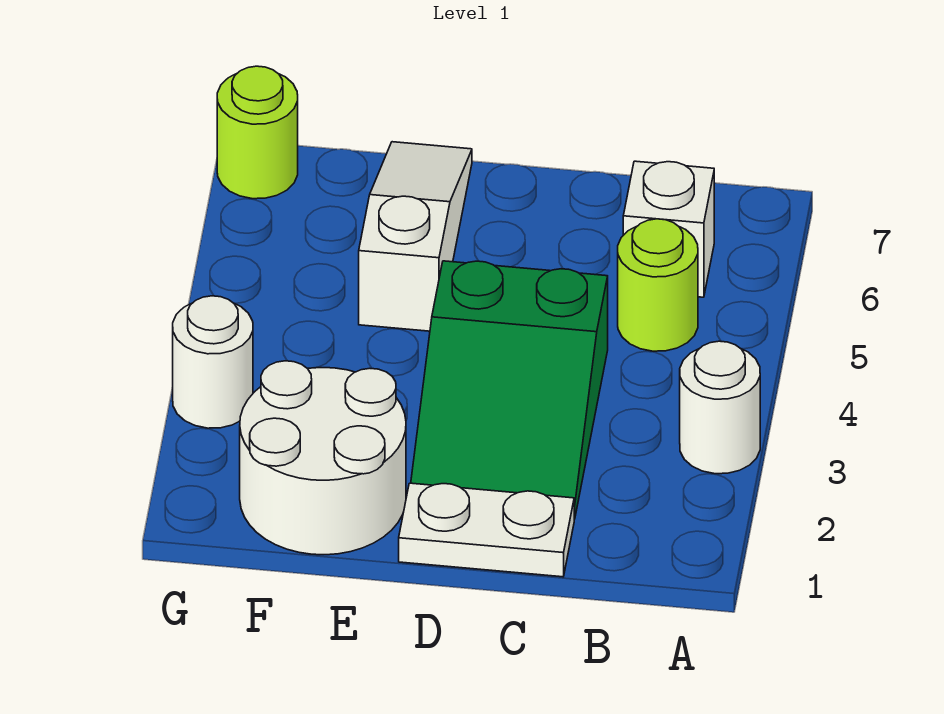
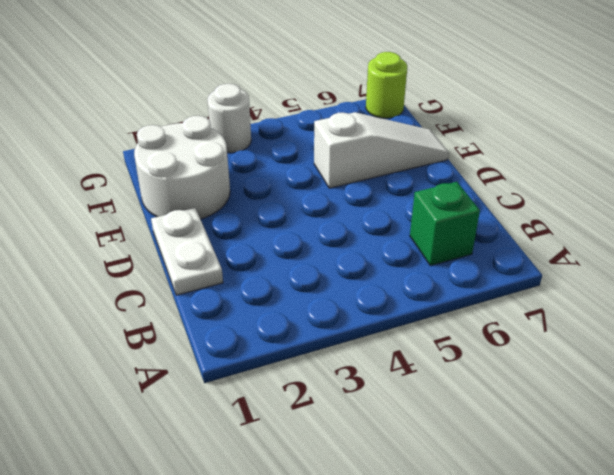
green 1x1 brick [410,182,480,266] -> white 1x1 brick [623,161,714,297]
none -> white 1x1 round brick [680,341,760,474]
none -> lime 1x1 round brick [618,219,698,351]

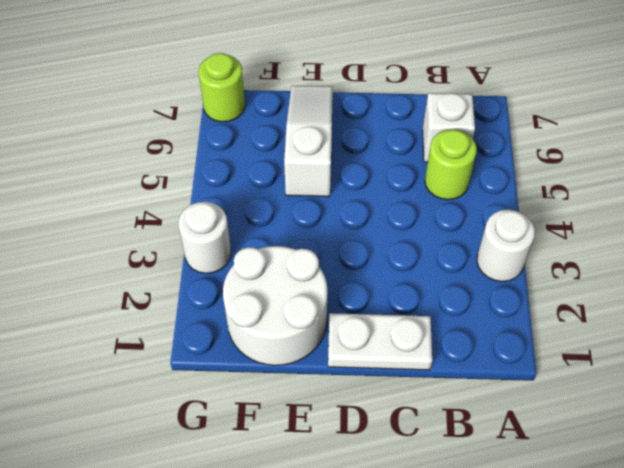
none -> green 2x3 slope [411,261,608,519]

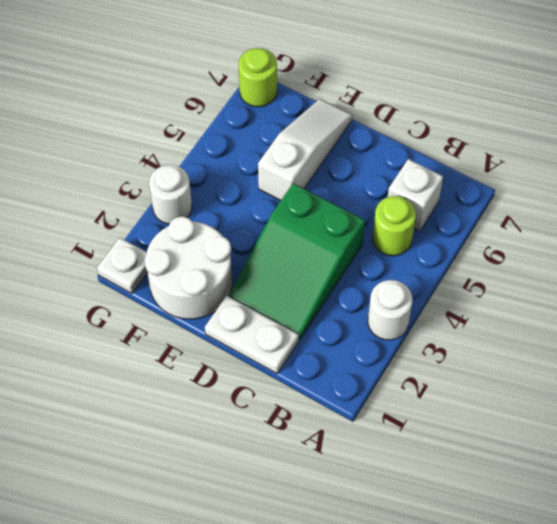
white 1x1 plate [97,238,148,293] -> none

